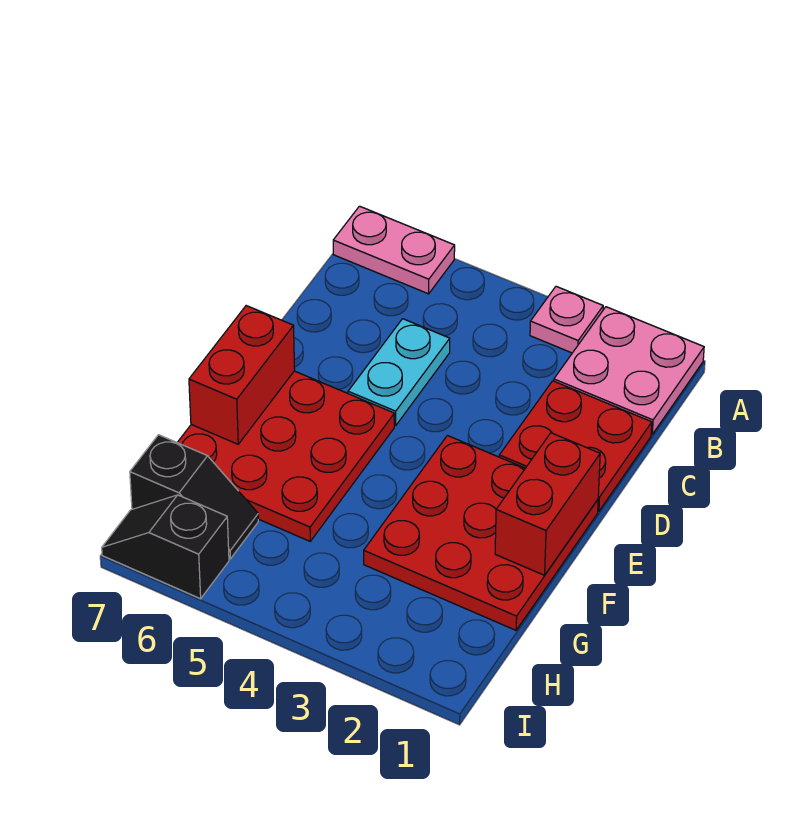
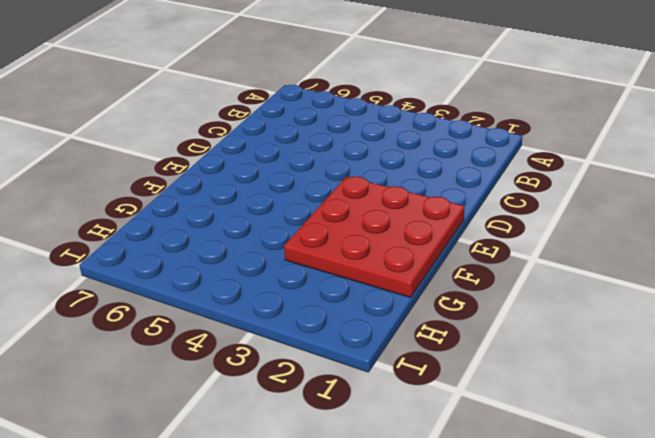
none -> pink 2x2 plate [554,307,704,434]
none -> pink 1x1 plate [530,286,603,353]

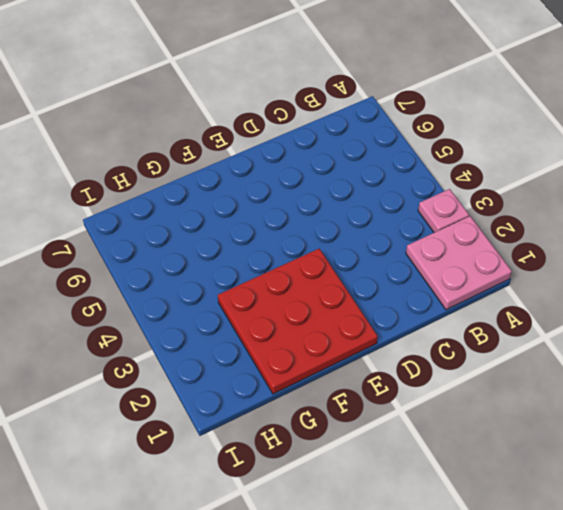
none -> pink 1x2 plate [333,206,455,294]
none -> red 2x2 plate [499,381,652,511]

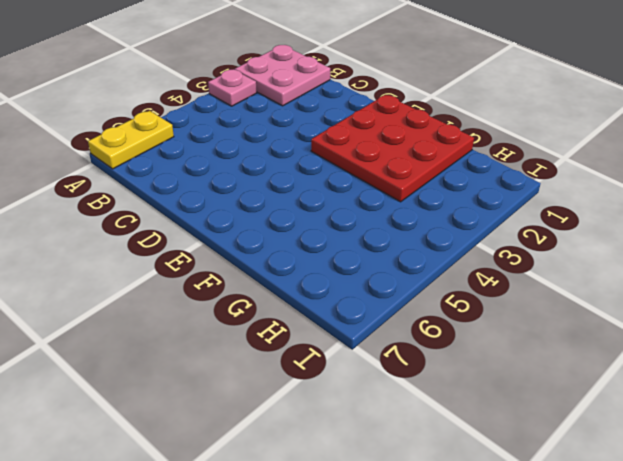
yellow 1x2 plate [88,111,174,169] -> pink 1x2 plate [333,206,455,294]
none -> red 2x2 plate [499,381,652,511]
none -> cyan 1x2 plate [348,319,450,426]

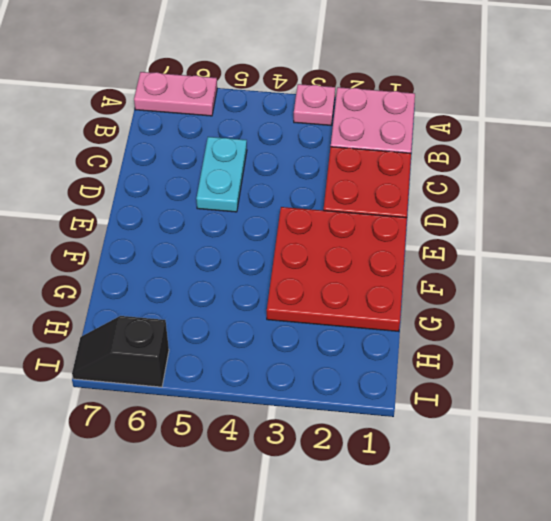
none -> red 3x3 plate [177,371,394,541]
none -> black 1x2 slope [130,435,258,559]

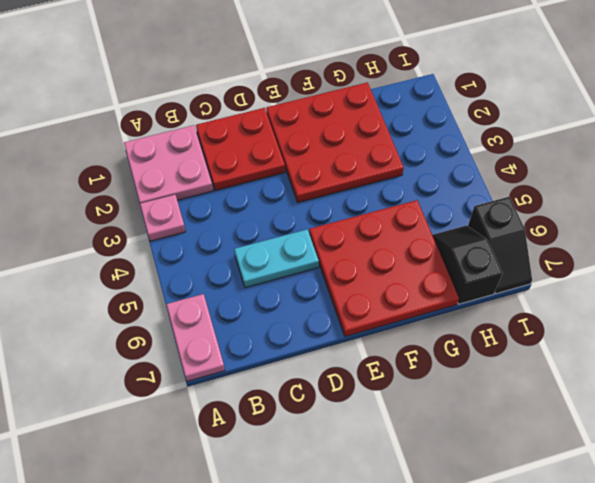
none -> red 1x2 brick [495,433,600,575]
none -> red 1x2 brick [189,306,295,444]

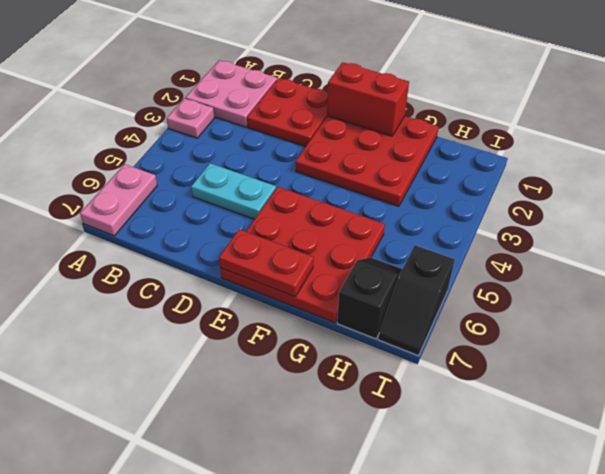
red 1x2 plate [219,229,314,297] -> red 1x2 brick [189,306,295,444]

